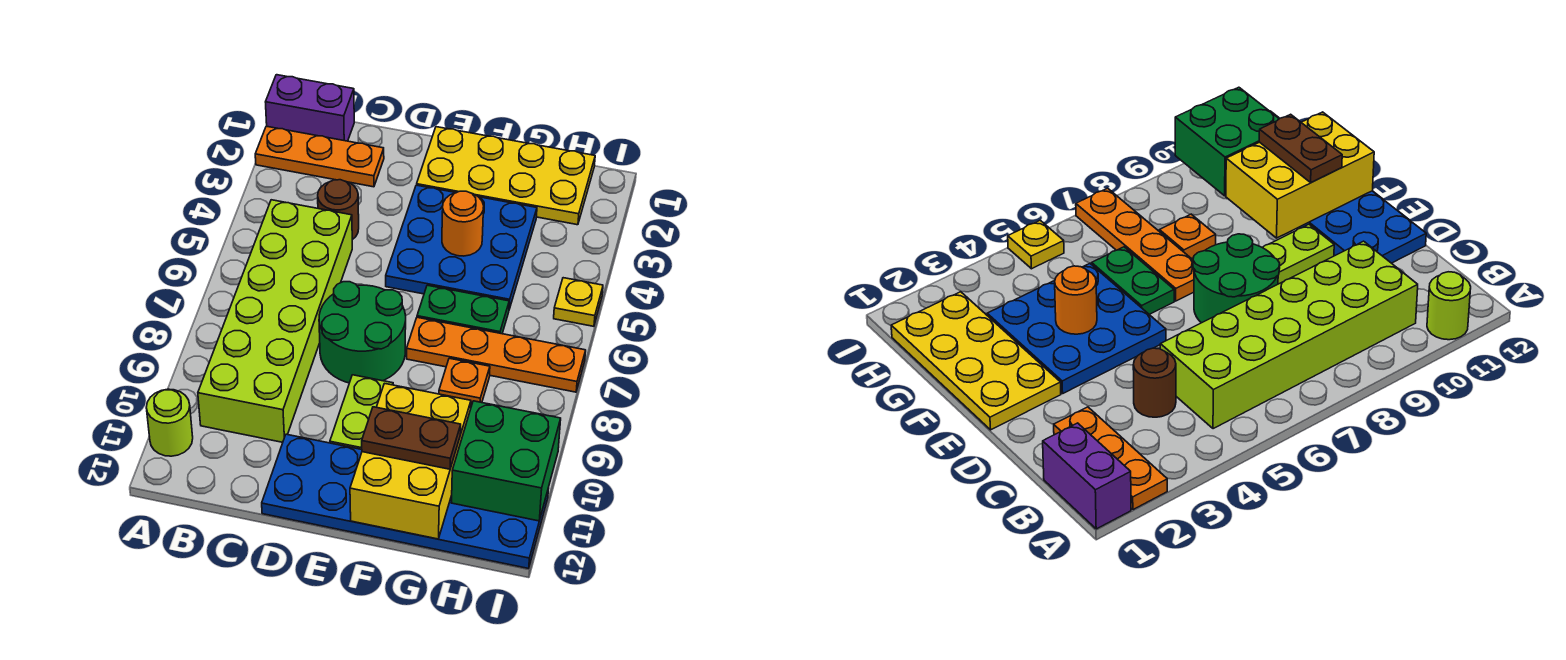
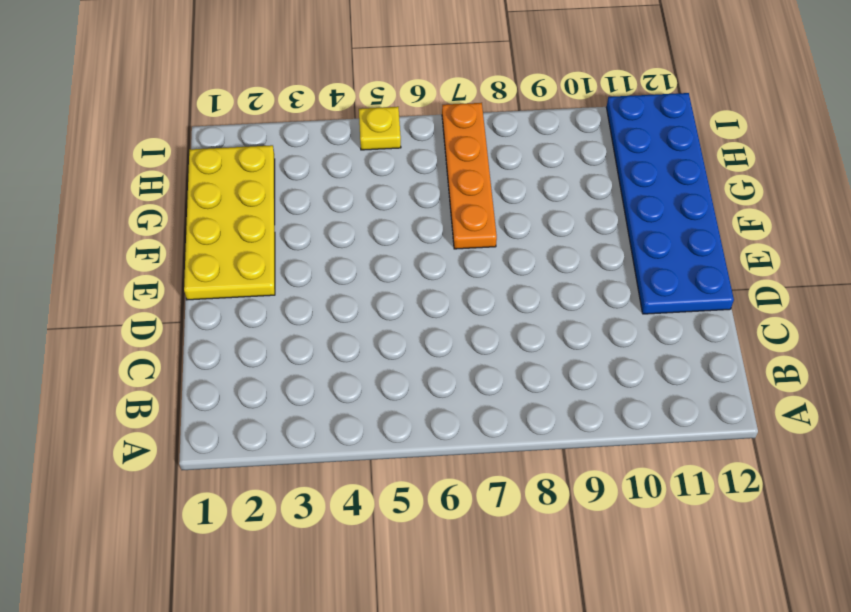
none -> purple 1x2 brick [266,75,354,141]
none -> orange 1x3 plate [255,126,384,187]
none -> lime 1x1 round brick [146,389,193,456]

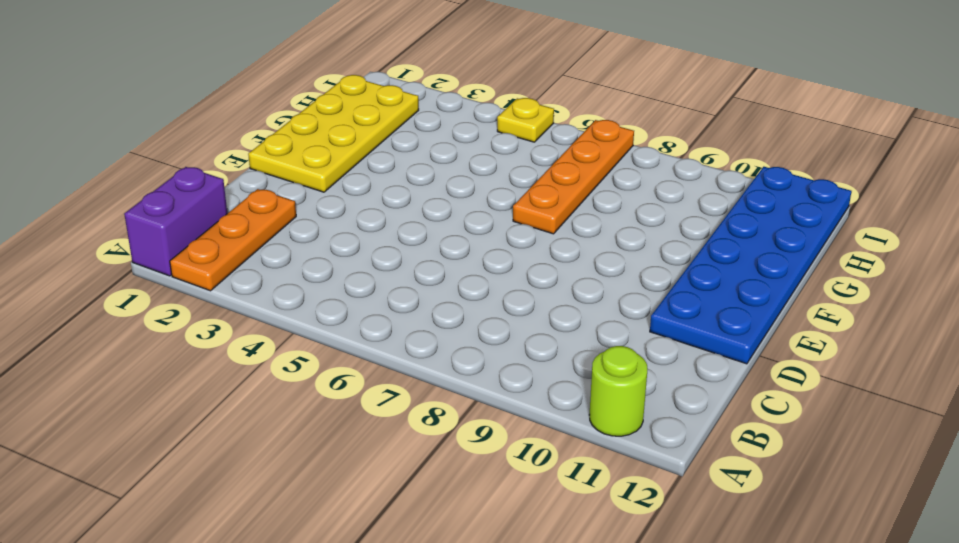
none -> lime 2x6 brick [198,200,352,442]
none -> brown 1x1 round brick [318,180,359,240]
none -> green 2x2 round brick [319,282,406,383]

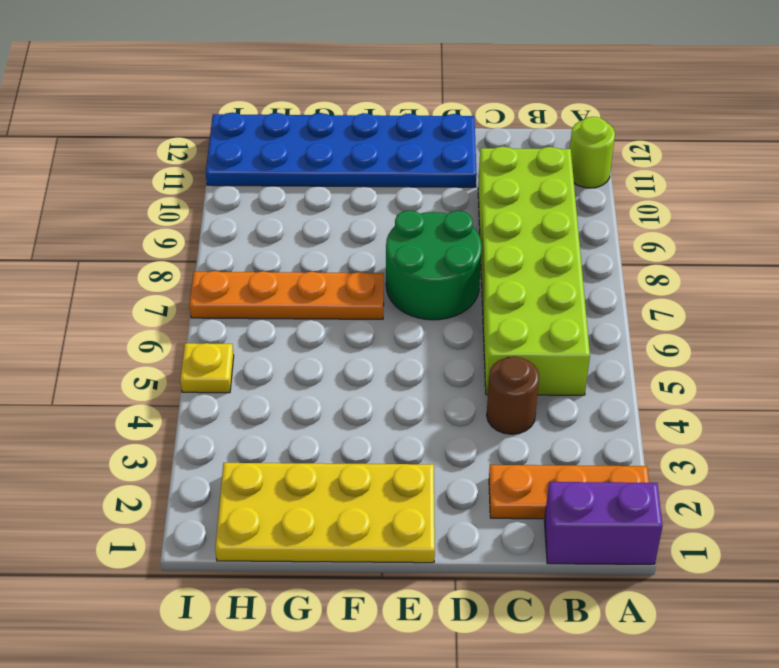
none -> blue 3x3 plate [386,185,537,309]
none -> lime 1x2 plate [330,375,393,449]
none -> green 1x2 plate [417,285,509,334]

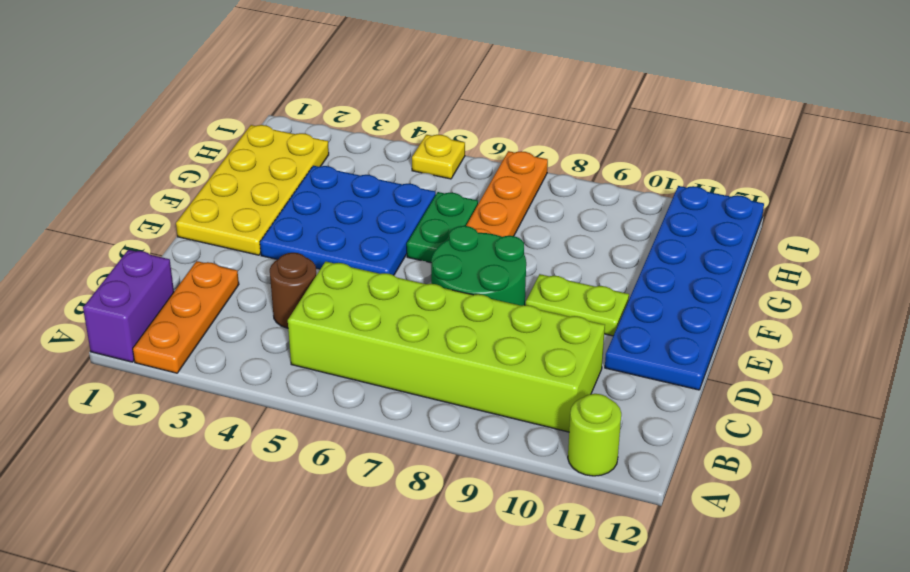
none -> orange 1x1 plate [439,358,490,406]
none -> orange 1x1 round brick [442,191,484,256]
none -> yellow 2x3 brick [350,383,471,539]

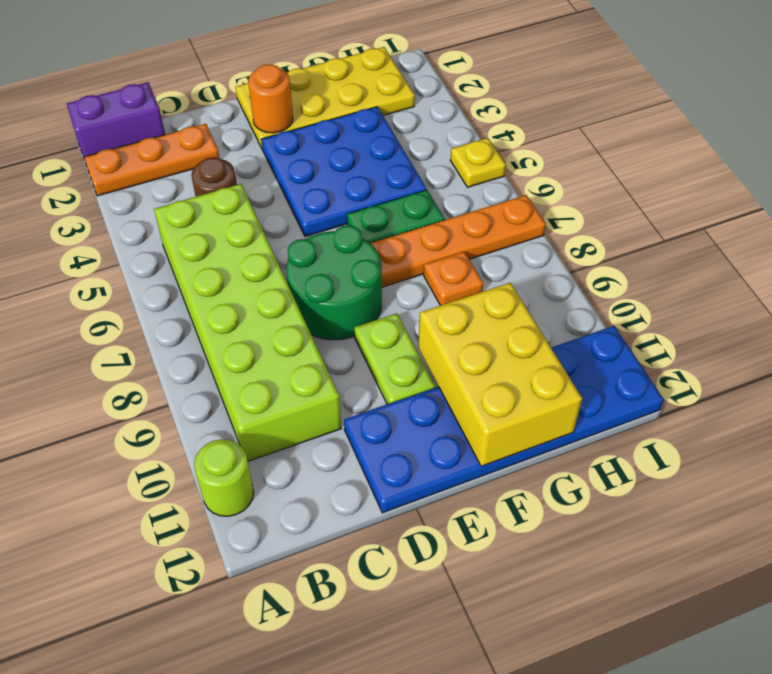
orange 1x1 round brick [248,64,293,133] -> orange 1x1 round brick moved to [442,191,484,256]
none -> green 2x2 brick [451,401,561,521]
none -> brown 1x2 plate [362,407,461,469]

